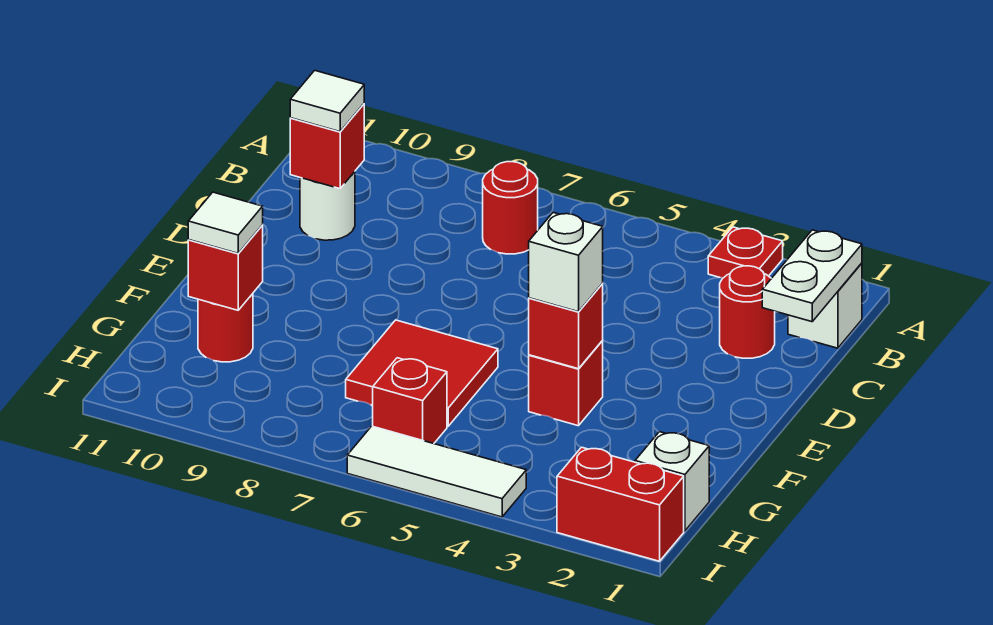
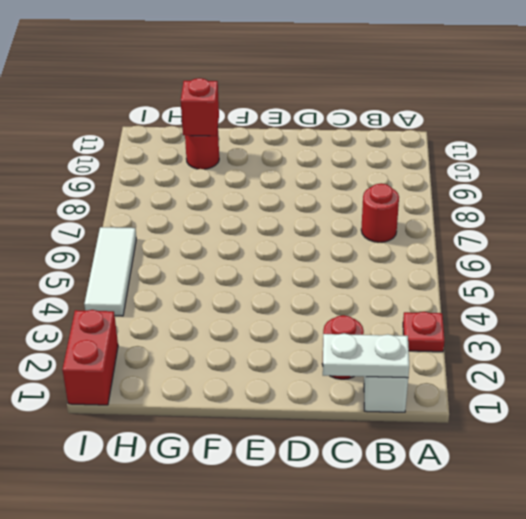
none -> white 1x1 round brick [300,172,355,240]
none -> red 1x1 brick [529,341,603,426]
none -> red 2x2 tile [346,320,498,427]

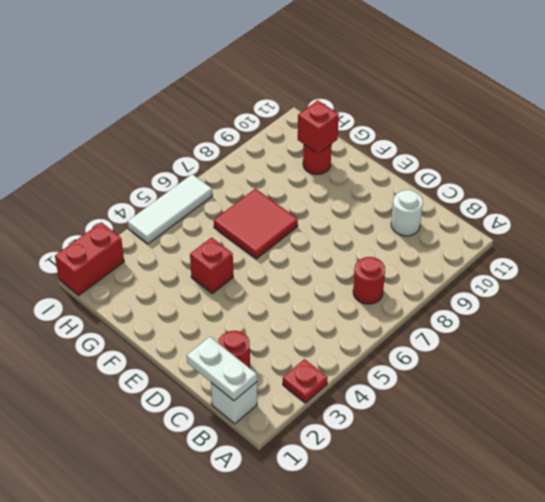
none -> white 1x1 brick [635,432,709,531]
none -> red 1x1 brick [373,358,447,444]
none -> red 1x1 brick [290,104,364,189]

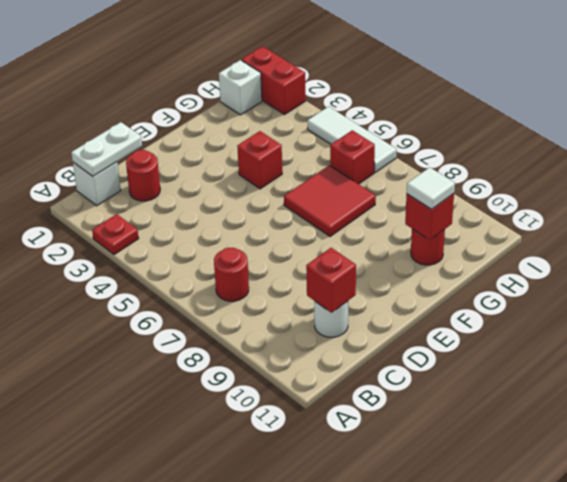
none -> red 1x1 brick [529,284,603,369]
none -> white 1x1 tile [290,70,364,132]
none -> white 1x1 brick [529,213,603,312]

